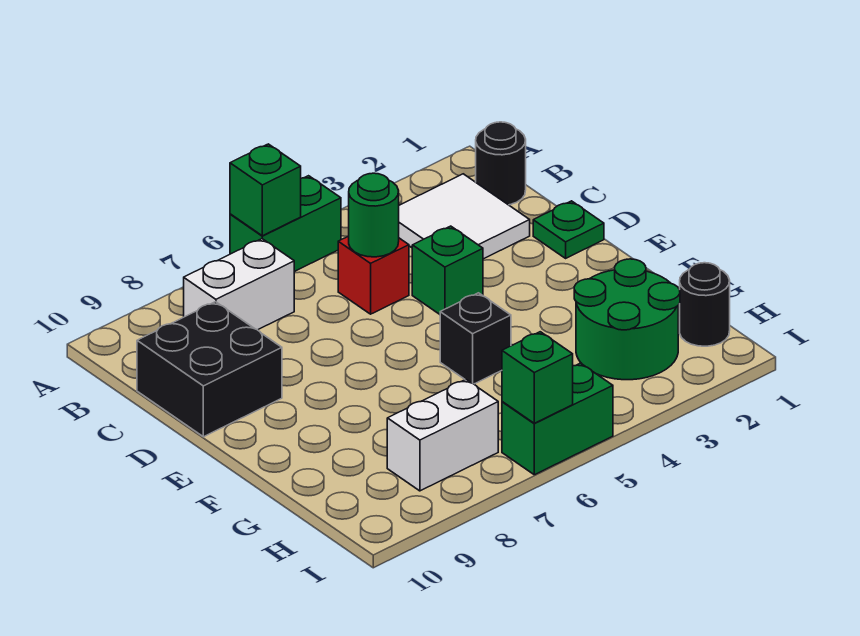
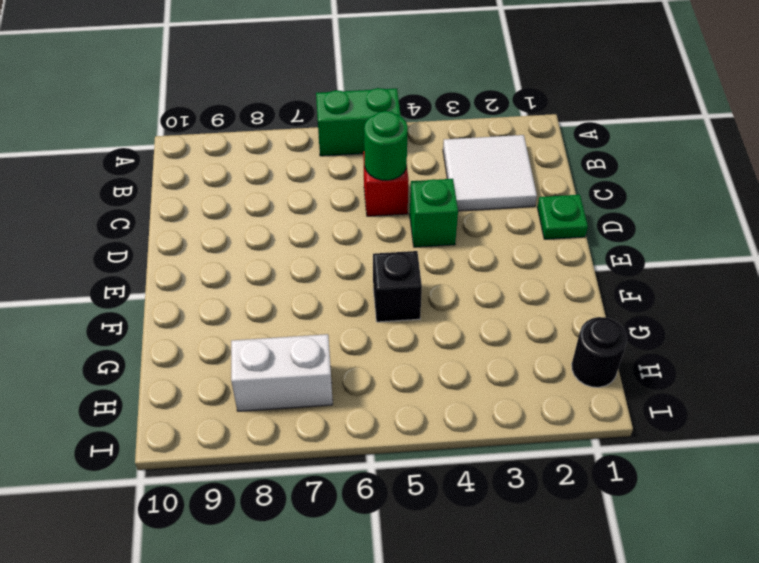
none -> black 1x1 round brick [476,122,526,205]
none -> white 1x2 brick [184,239,294,330]
none -> black 2x2 brick [137,302,282,437]

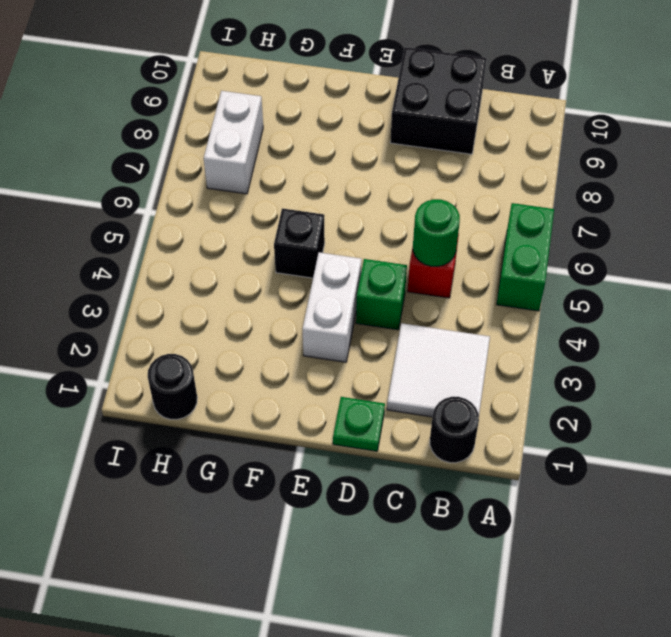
white 1x2 brick [303,252,362,362] -> white 1x2 brick moved to [184,239,294,330]
none -> green 2x2 round brick [574,259,680,380]
none -> green 1x2 brick [502,363,613,475]
none -> green 1x1 brick [230,144,301,236]

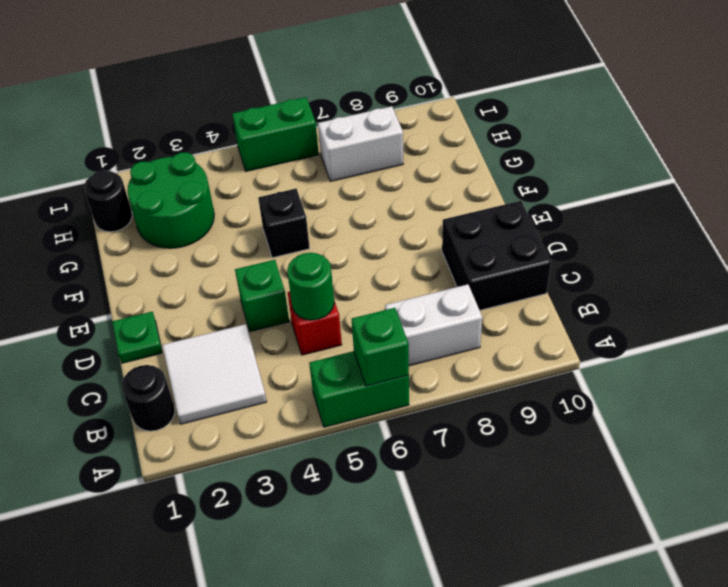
none -> green 1x1 brick [502,332,573,423]

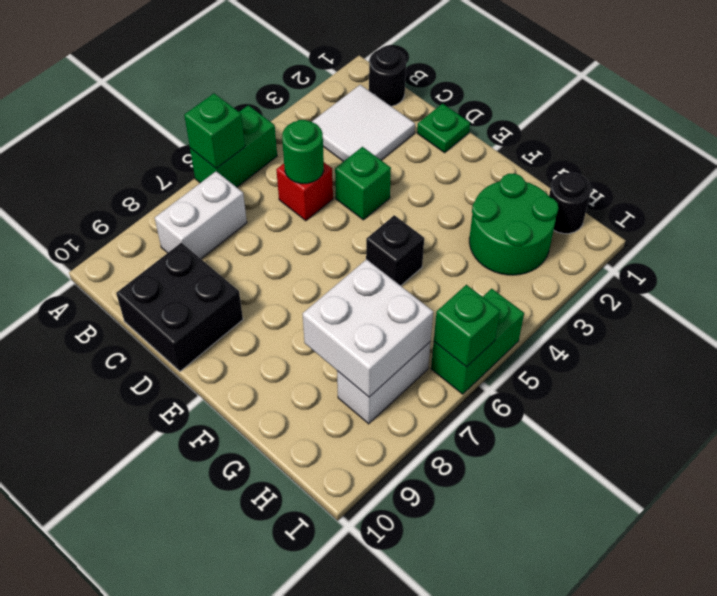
white 2x2 brick [303,259,433,397] -> none

